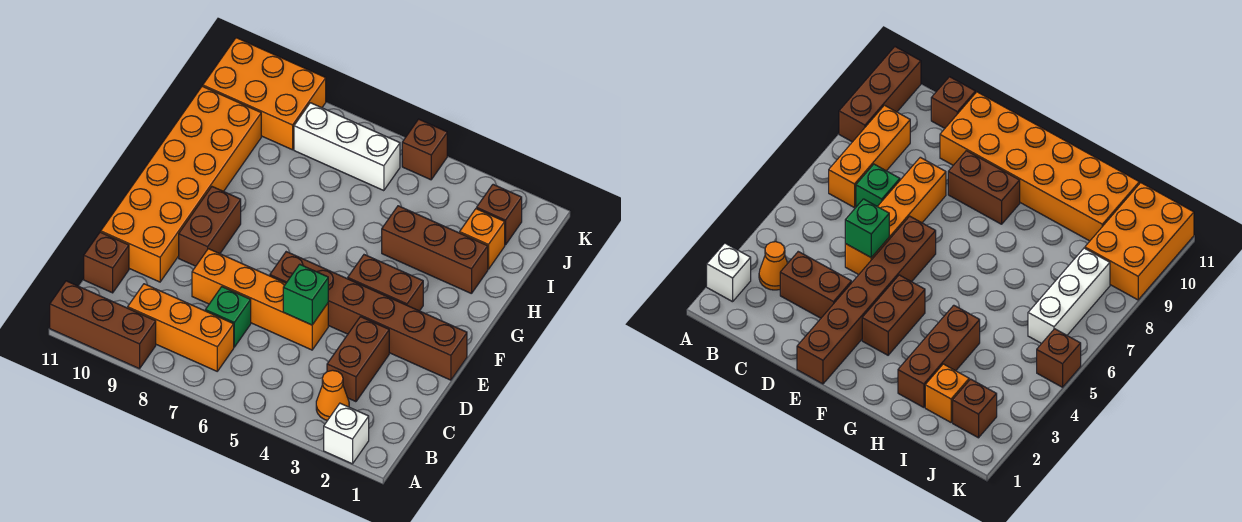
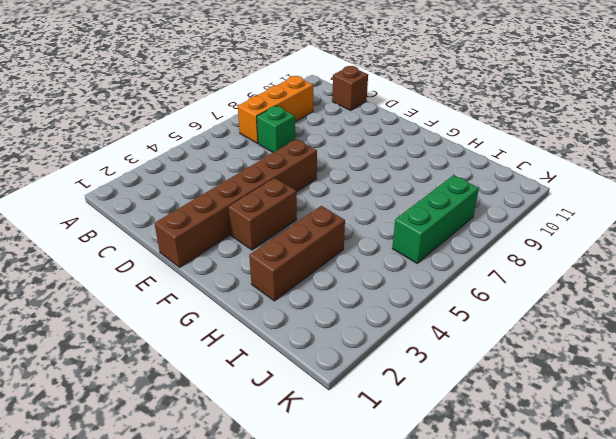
green 1x3 brick [392,175,479,263] -> white 1x3 brick [294,103,400,191]
none -> white 1x1 brick [324,403,369,464]
none -> brown 1x3 brick [50,281,156,369]
none -> orange 1x1 cone [316,370,349,420]

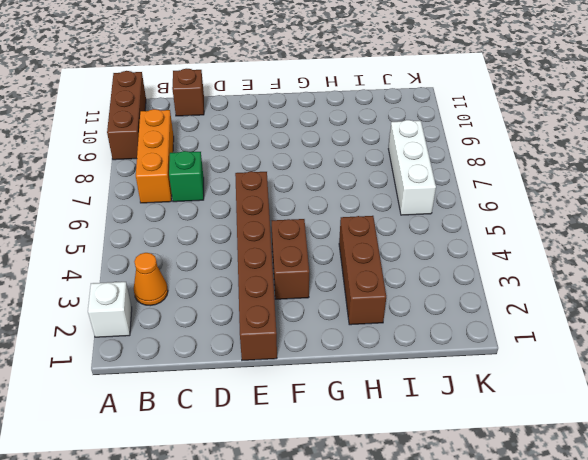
none -> brown 1x2 brick [327,317,389,402]
none -> orange 1x4 brick [192,249,328,350]
none -> orange 2x6 brick [101,86,261,282]

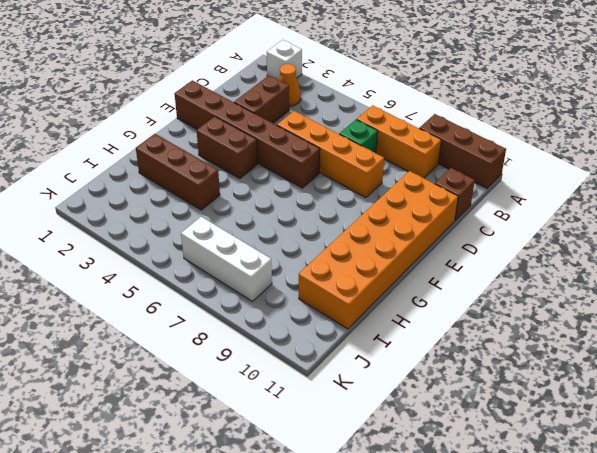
none -> brown 1x2 brick [179,187,241,266]
none -> orange 1x1 brick [460,209,505,269]
none -> brown 1x1 brick [477,184,522,245]

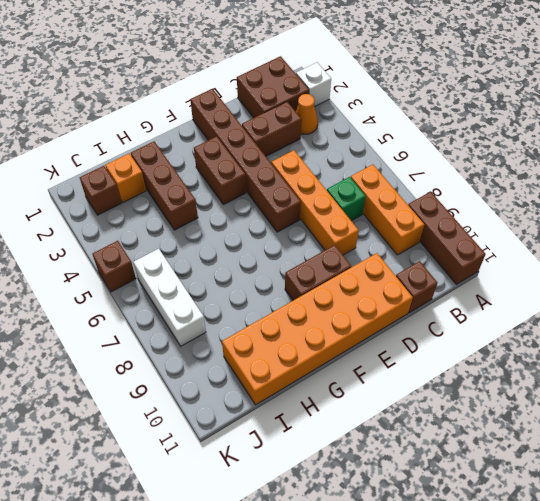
brown 2x2 brick [237,56,309,118] -> none
none -> orange 2x3 brick [203,38,326,150]
none -> green 1x1 brick [283,264,328,325]

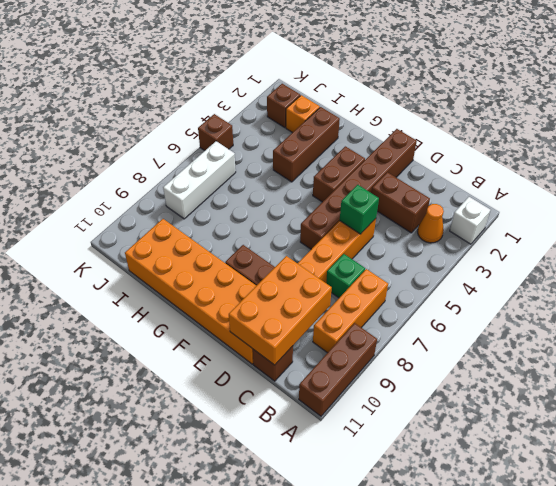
orange 2x3 brick [229,256,332,365] -> orange 2x3 brick moved to [203,38,326,150]

